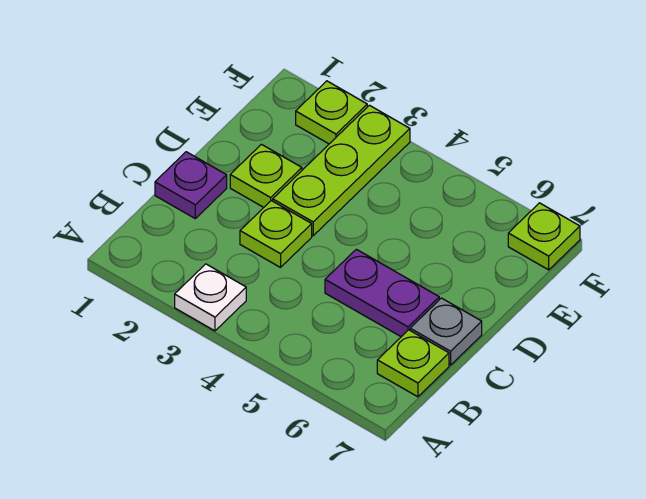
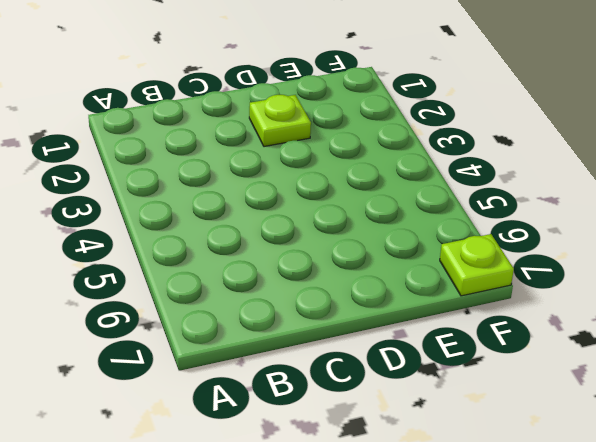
none -> white 1x1 plate [175,264,246,331]
none -> lime 1x1 plate [377,330,449,397]

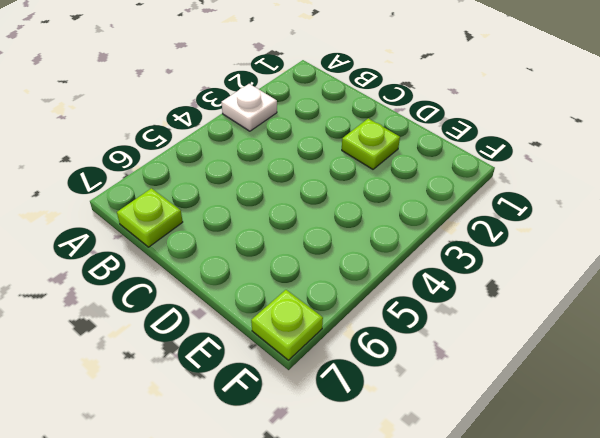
none -> purple 1x1 plate [155,152,227,218]
none -> lime 1x1 plate [240,201,312,267]

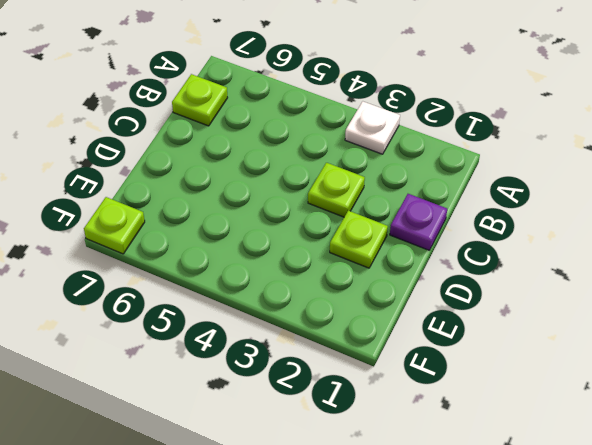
none -> purple 1x2 plate [325,249,439,337]
none -> grey 1x1 plate [410,298,482,365]

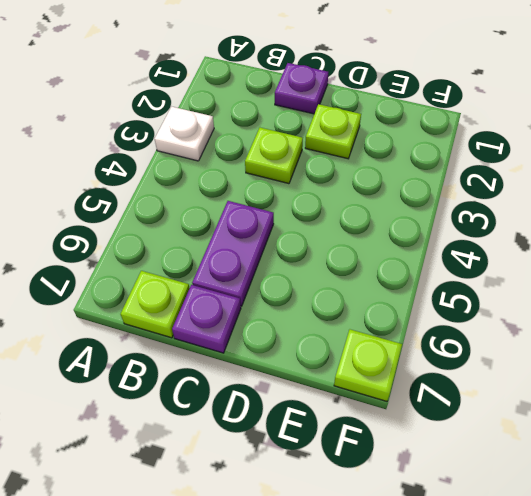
purple 1x1 plate [172,285,241,353] -> grey 1x1 plate [410,298,482,365]
none -> lime 1x3 plate [273,105,410,236]
none -> lime 1x1 plate [296,81,367,144]

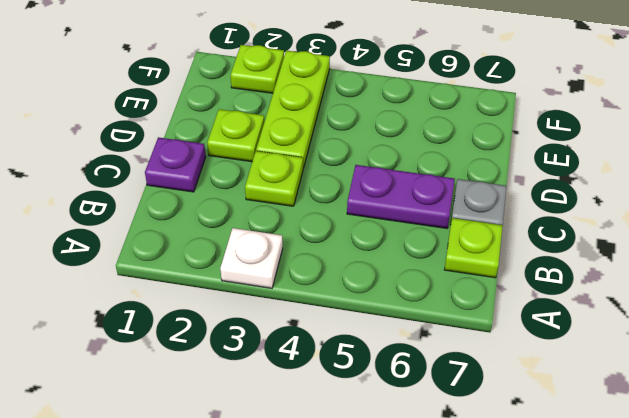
none -> lime 1x1 plate [508,203,580,270]

